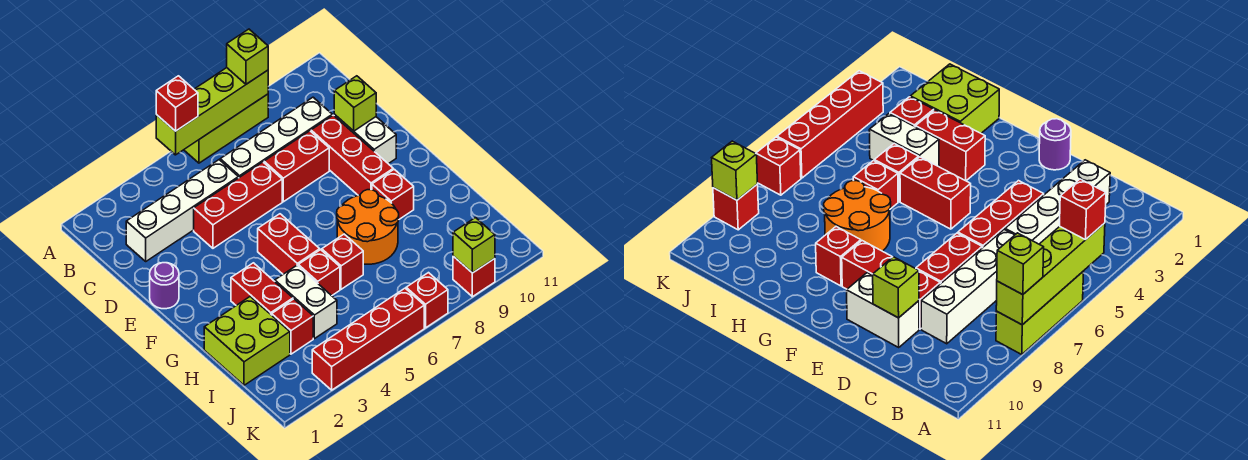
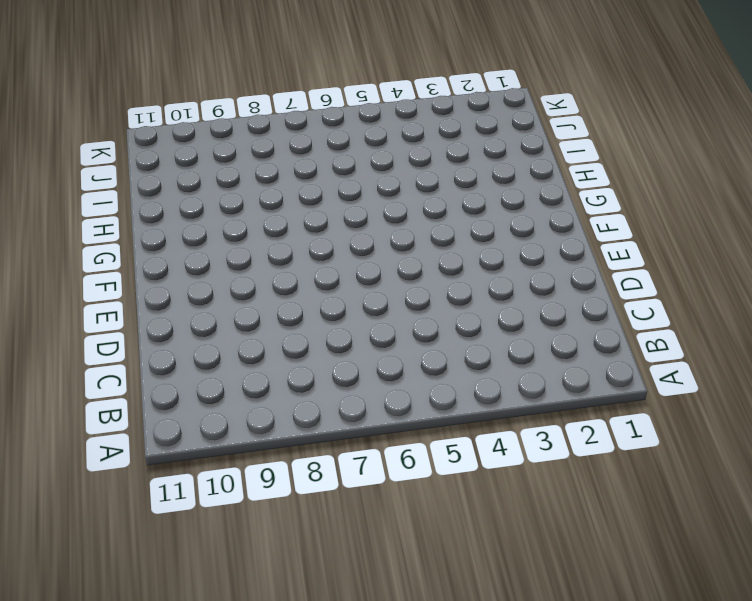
none -> lime 1x3 brick [184,94,268,163]
none -> white 1x4 brick [126,160,238,261]
none -> white 1x4 brick [220,97,332,178]

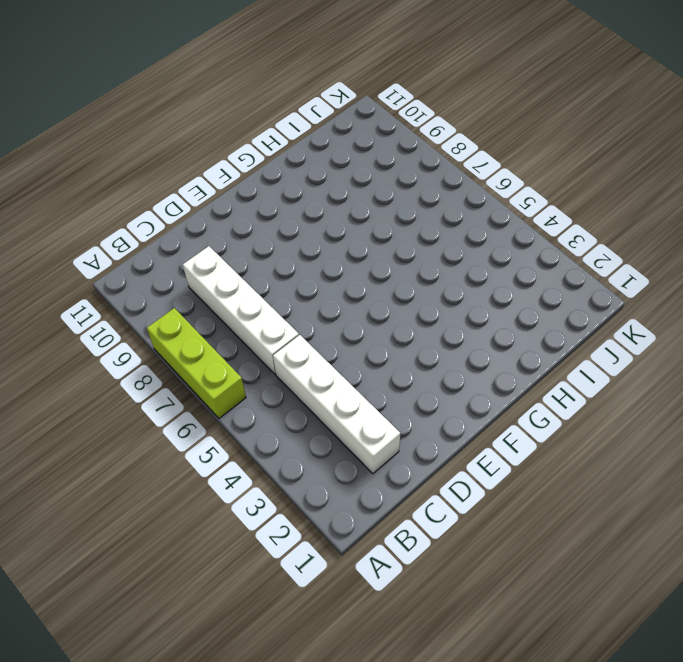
none -> red 1x3 brick [194,162,282,248]
none -> red 1x2 brick [264,131,329,202]
none -> red 1x3 brick [311,115,393,195]

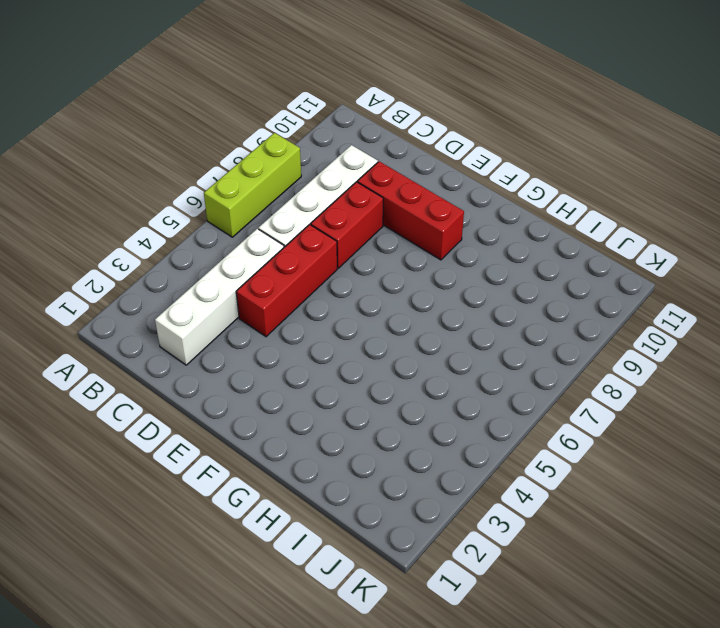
none -> white 1x2 brick [334,115,396,164]
none -> purple 1x1 round brick [150,263,179,309]
none -> red 1x2 brick [258,214,320,274]

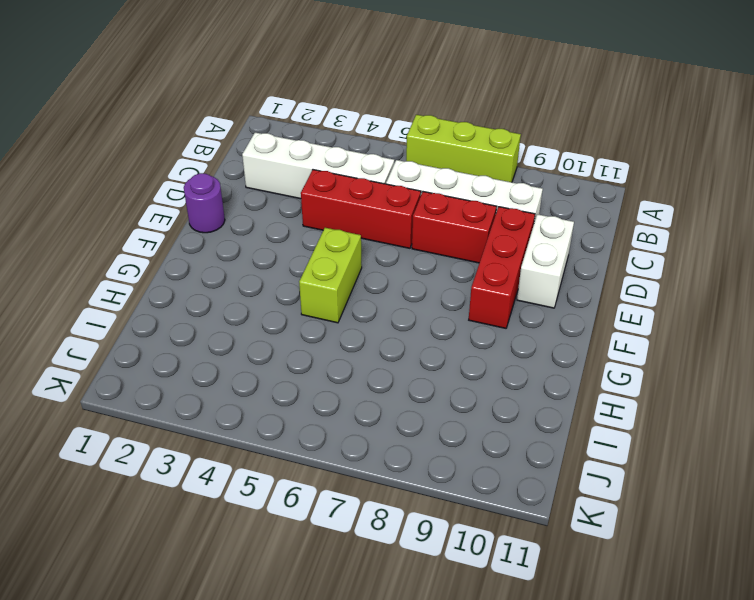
lime 1x2 brick [299,228,362,323] -> red 1x2 brick [258,214,320,274]
none -> red 1x2 brick [231,263,293,315]
none -> orange 2x2 round brick [337,190,399,264]
none -> red 1x1 brick [372,169,414,219]

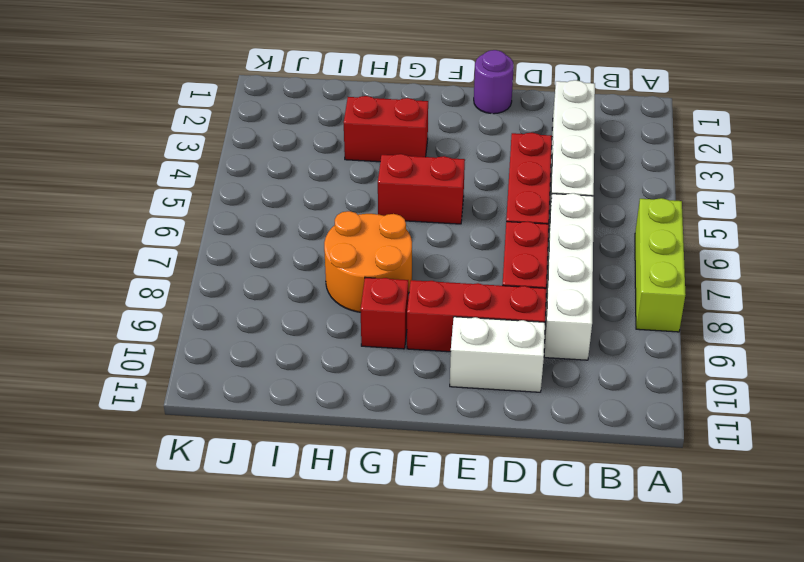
none -> lime 2x2 brick [204,297,290,385]
none -> white 1x2 brick [275,265,337,339]
none -> red 1x1 brick [298,250,340,296]

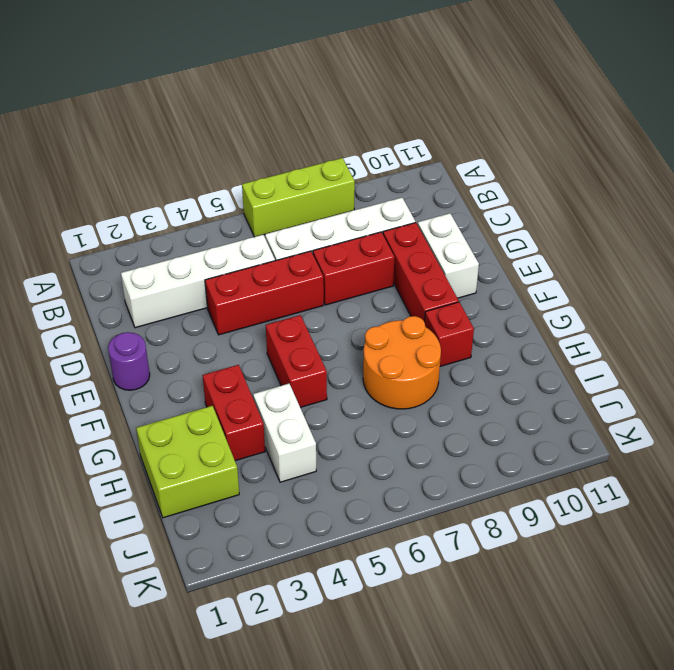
none -> red 1x1 brick [298,250,340,296]
none -> red 1x1 brick [322,234,363,289]
none -> red 1x1 brick [272,299,313,354]

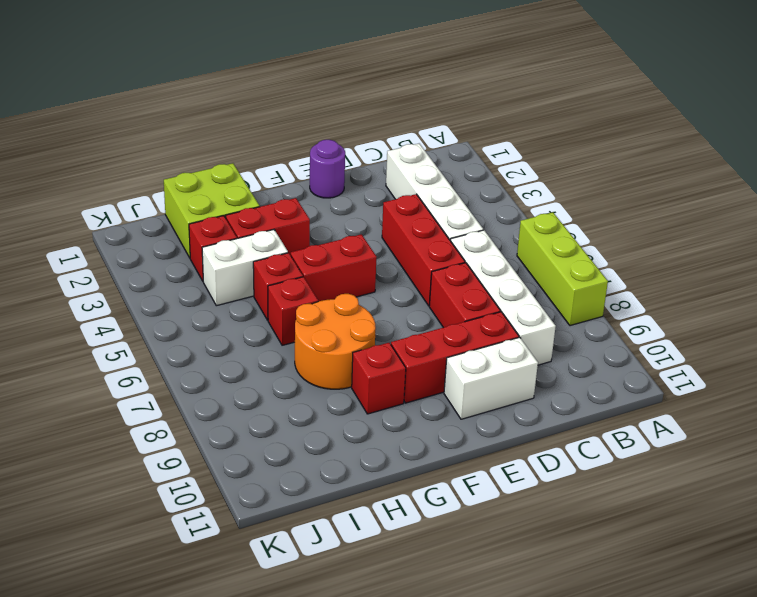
none -> red 1x4 brick [312,288,424,390]
none -> red 1x1 brick [406,273,448,328]
none -> red 1x1 brick [453,256,495,297]

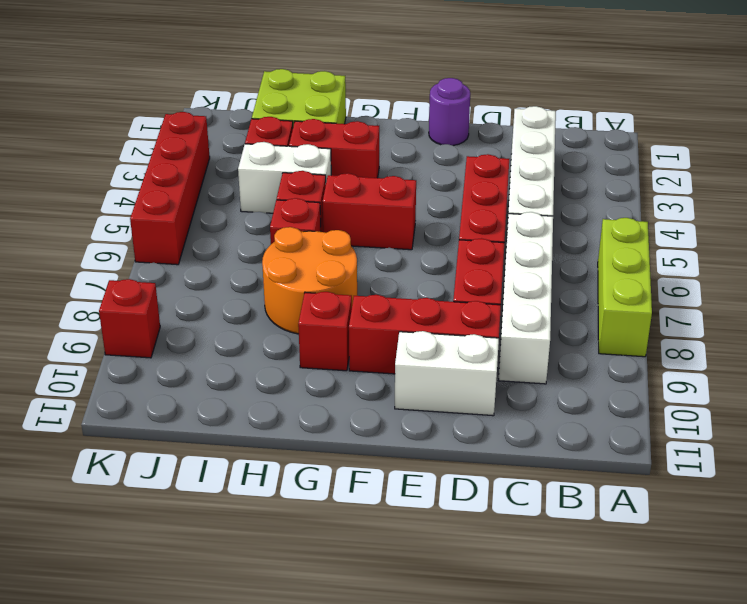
none -> red 1x1 brick [406,273,448,328]
none -> lime 1x4 brick [156,68,268,155]
none -> lime 1x1 brick [334,76,376,131]

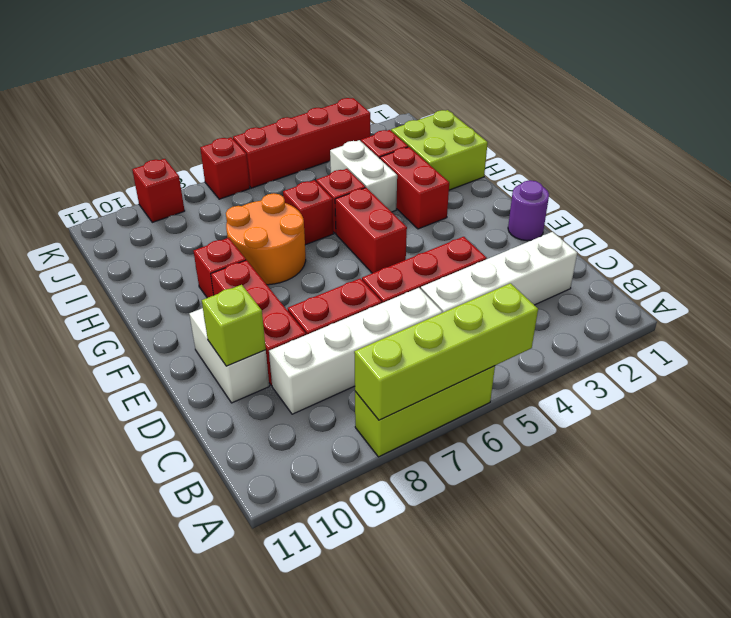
none -> lime 1x1 brick [453,218,495,273]
none -> red 1x1 brick [156,76,198,131]
none -> lime 1x1 brick [227,29,268,84]

